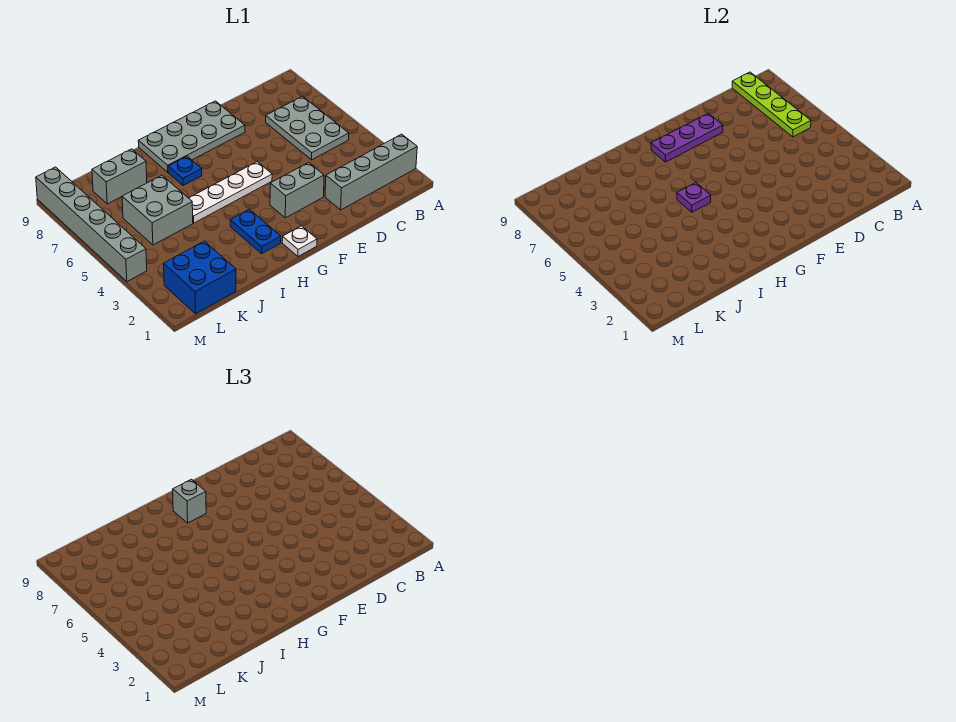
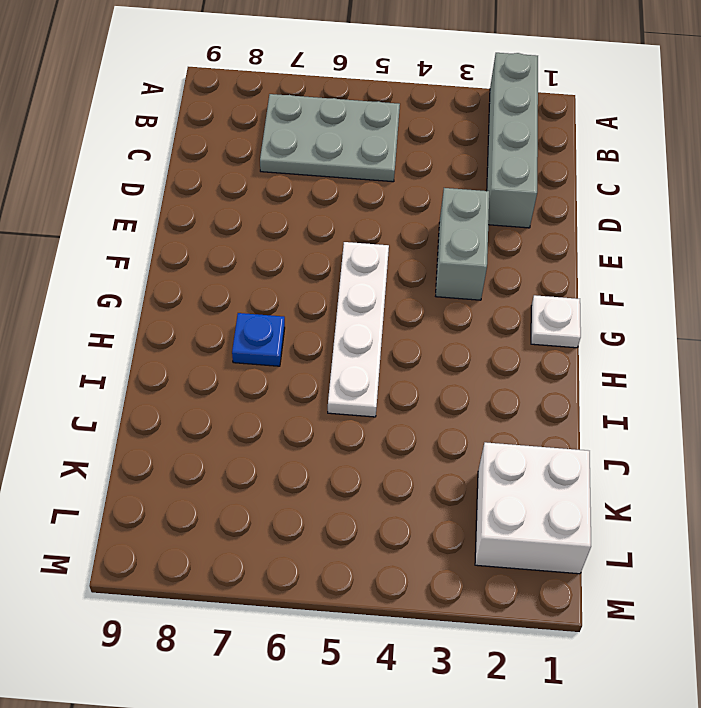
white 2x2 brick [475,442,591,574] -> blue 2x2 brick [164,241,236,314]
none -> grey 2x4 plate [138,101,245,172]
none -> blue 1x2 plate [230,209,281,254]
none -> grey 2x2 brick [122,175,193,245]

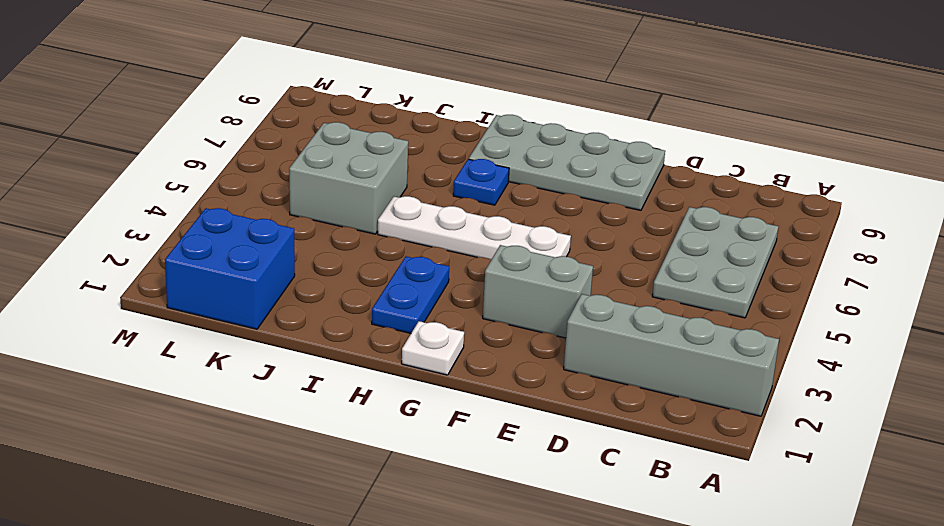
none -> grey 1x2 brick [92,149,147,204]
none -> grey 1x6 brick [36,167,147,282]
none -> lime 1x4 plate [732,72,811,137]

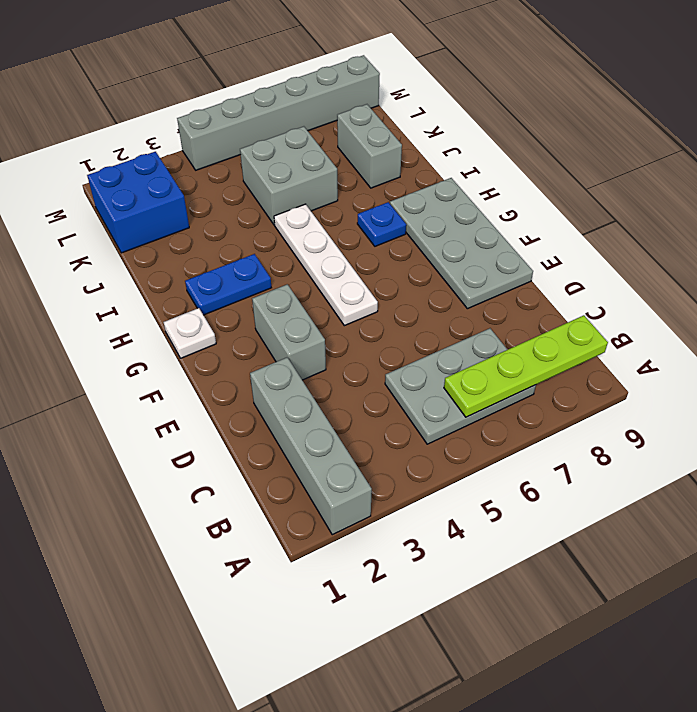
none -> purple 1x3 plate [651,113,723,162]
none -> purple 1x1 plate [677,183,711,212]
none -> grey 1x1 brick [173,479,206,523]

